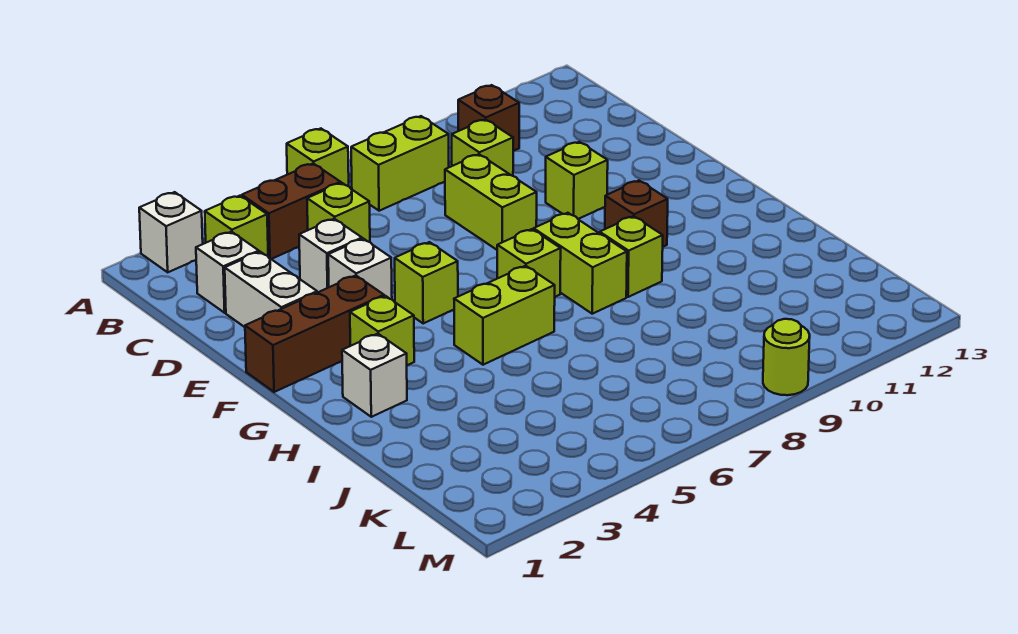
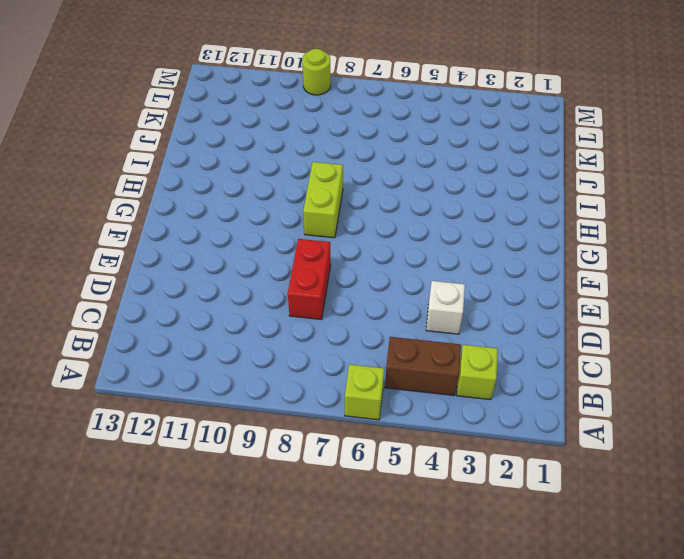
red 1x2 brick [288,239,331,319] -> lime 1x2 brick [445,154,537,250]
none -> white 1x1 brick [139,192,203,272]
none -> lime 1x2 brick [351,116,449,211]
none -> brown 1x1 brick [458,85,519,151]

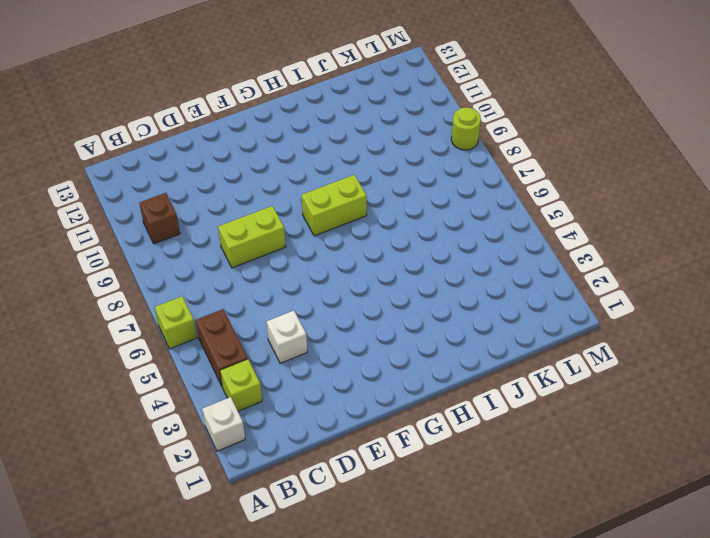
none -> lime 1x2 brick [351,116,449,211]
none -> white 1x1 brick [196,232,259,313]
none -> lime 1x1 brick [307,183,370,242]

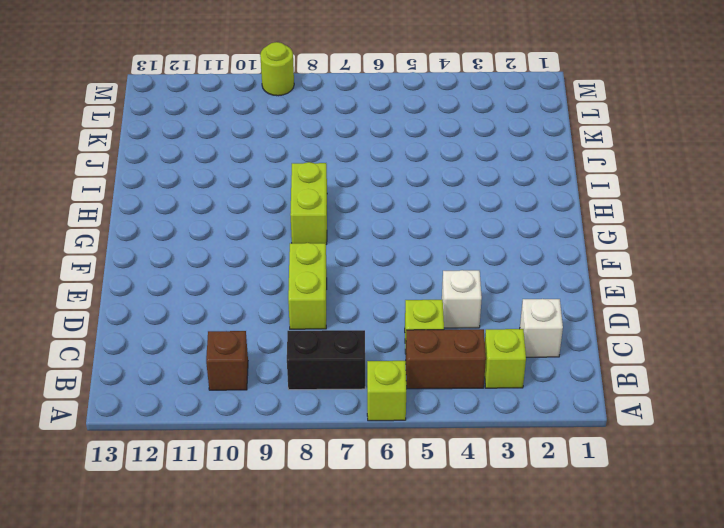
black 1x2 brick [287,330,365,390] -> lime 1x2 brick [351,116,449,211]
none -> white 1x1 brick [139,192,203,272]
none -> lime 1x1 brick [452,119,513,176]
none -> white 1x2 brick [225,252,317,327]

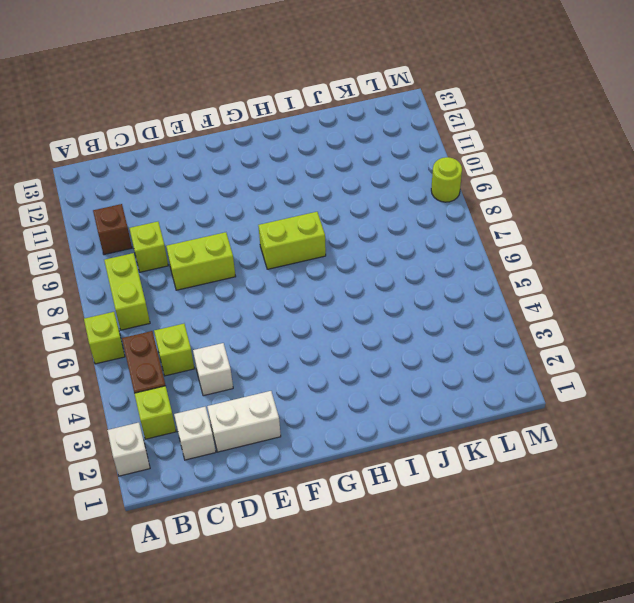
none -> white 1x1 brick [328,239,392,300]
none -> lime 1x1 brick [546,142,608,219]
none -> brown 1x3 brick [245,275,384,392]

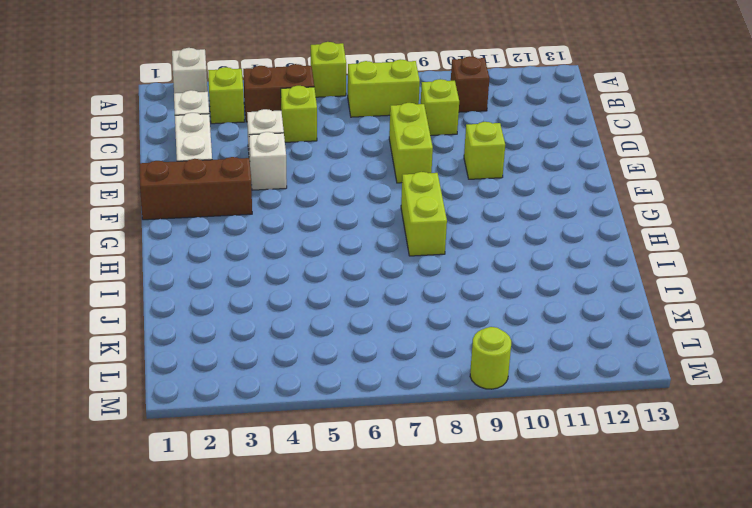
none -> lime 1x1 brick [395,242,458,323]
none -> lime 1x1 brick [350,296,414,365]
none -> lime 1x1 brick [497,229,561,297]

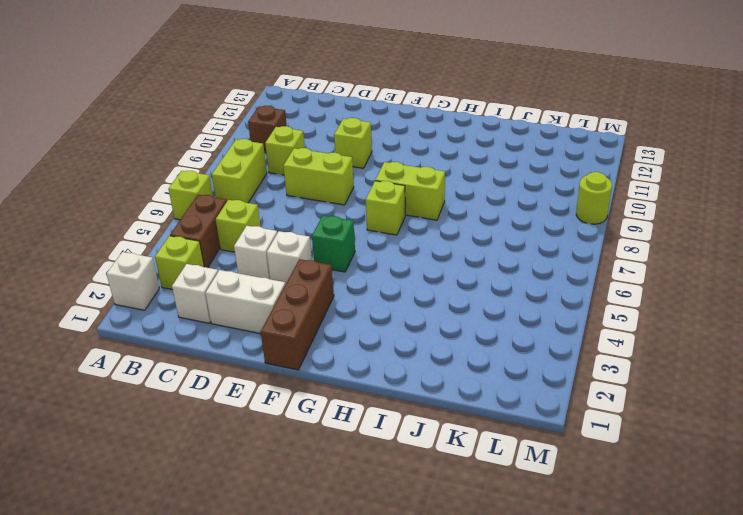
green 1x1 brick [312,216,355,272] -> lime 1x1 brick [395,242,458,323]
none -> lime 1x1 brick [350,296,414,365]
none -> brown 1x1 brick [605,180,668,247]
none -> white 1x1 brick [342,334,407,417]

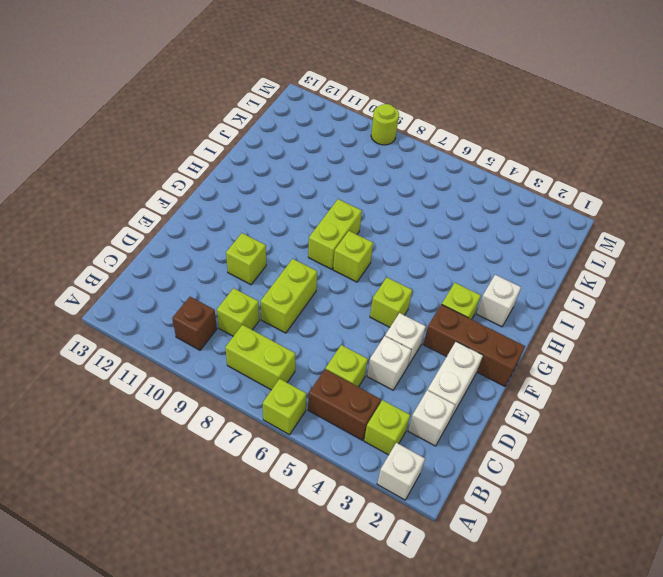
none -> brown 1x1 brick [605,180,668,247]
none -> lime 1x2 brick [454,266,555,365]
none -> lime 1x1 brick [600,216,663,297]

